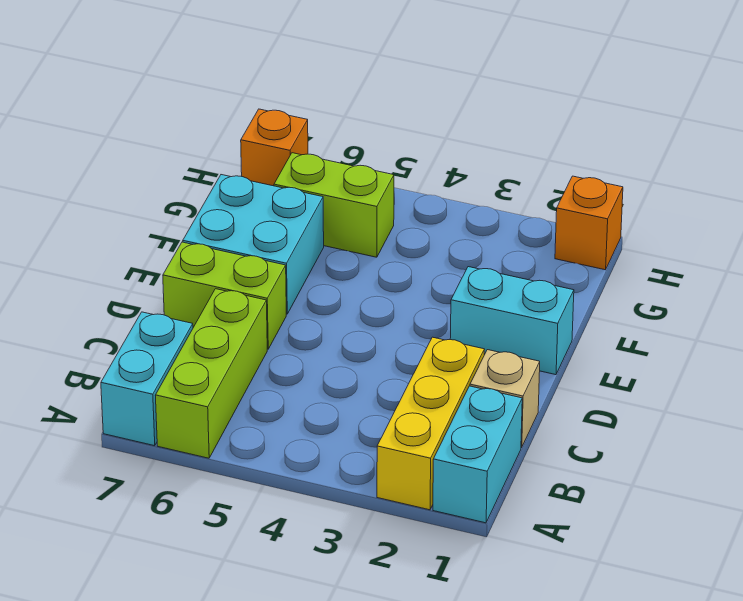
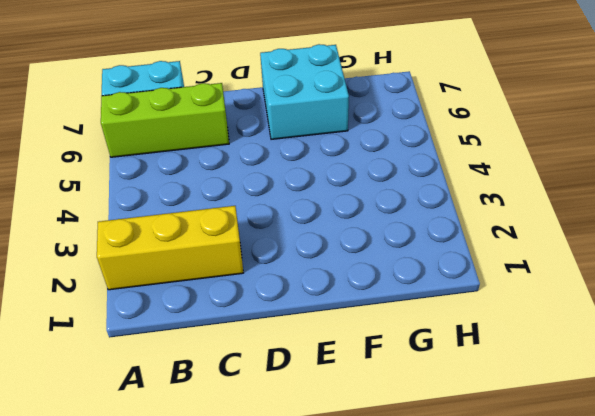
none -> cyan 1x2 brick [433,386,522,523]
none -> tan 1x1 brick [470,350,540,447]

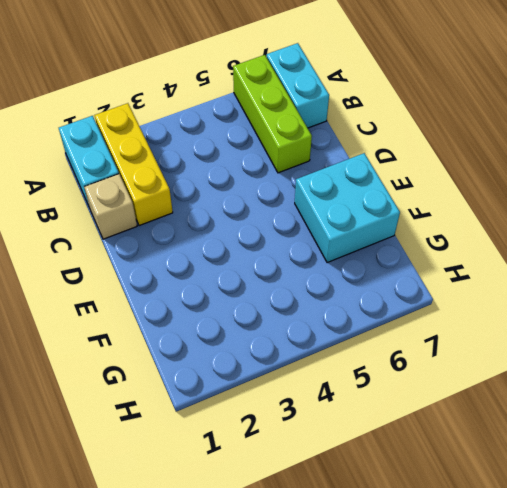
none -> lime 1x2 brick [163,242,286,349]
none -> cyan 1x2 brick [450,267,574,375]

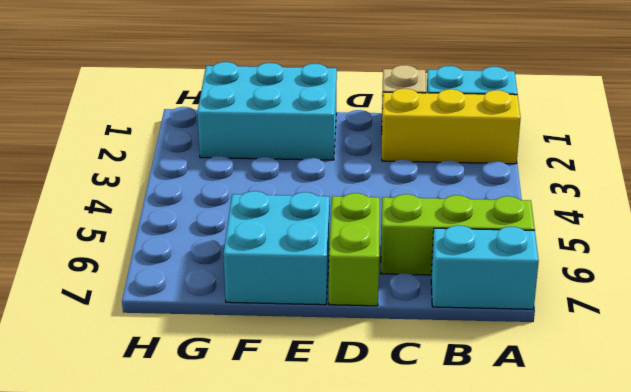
cyan 2x3 brick [197,62,337,160] -> cyan 1x2 brick [450,267,574,375]
none -> lime 1x2 brick [274,153,394,257]
none -> orange 1x1 brick [555,176,623,270]

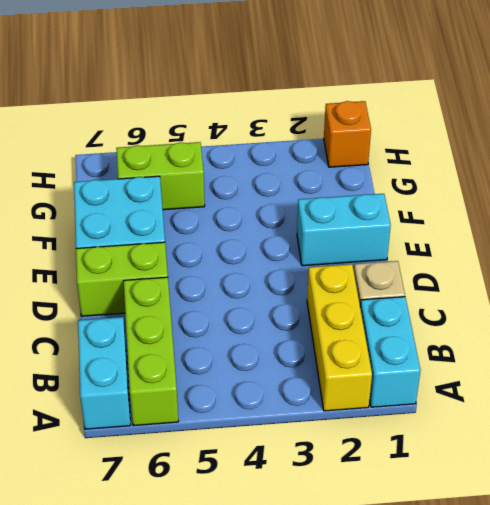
none -> orange 1x1 brick [241,109,308,186]

